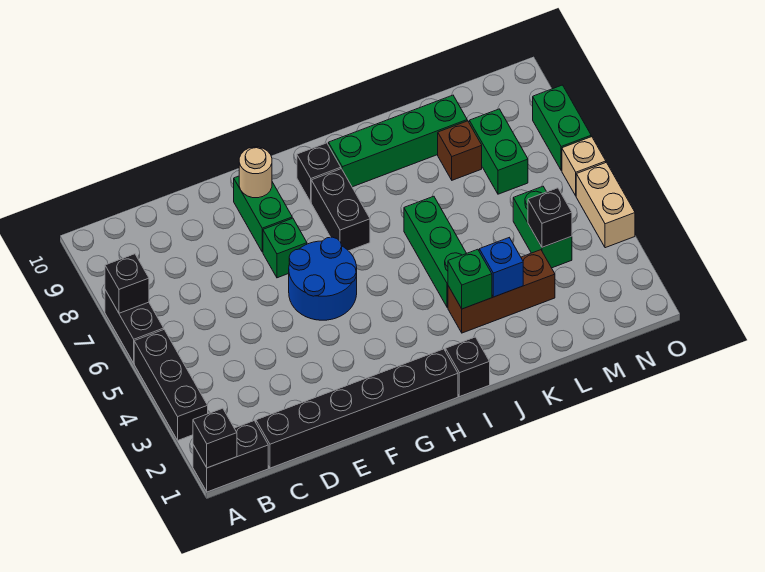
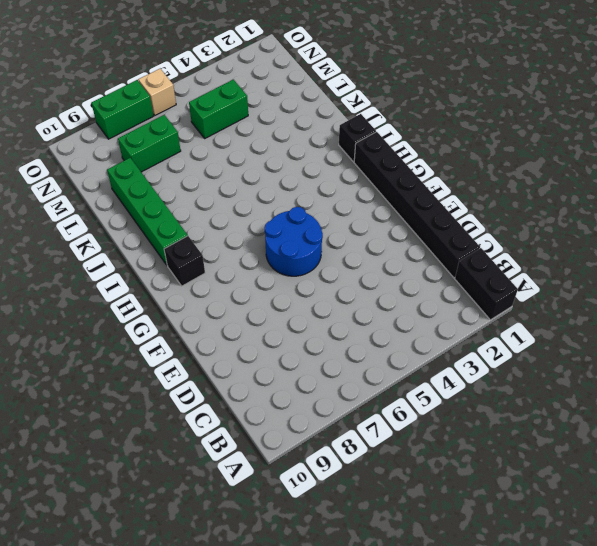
none -> black 1x3 brick [134,330,208,440]
none -> black 1x2 brick [105,290,164,363]
none -> green 1x1 brick [263,218,307,278]

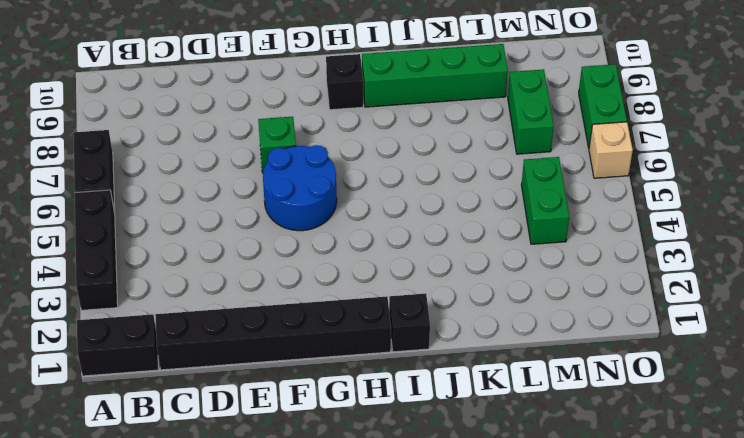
none -> green 1x2 brick [234,176,292,252]
none -> black 1x2 brick [311,169,370,251]
none -> brown 1x3 brick [448,250,555,333]

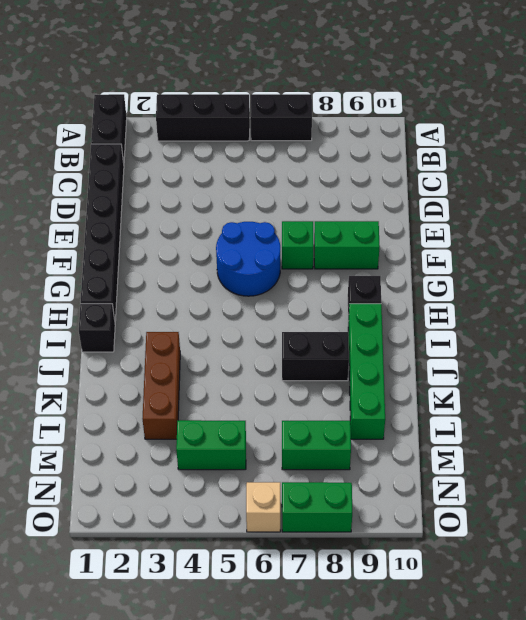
black 1x2 brick [282,332,349,381] -> black 1x2 brick moved to [311,169,370,251]
none -> green 1x3 brick [404,196,466,307]
none -> brown 1x1 brick [438,121,482,180]
none -> tan 1x2 brick [576,162,635,248]

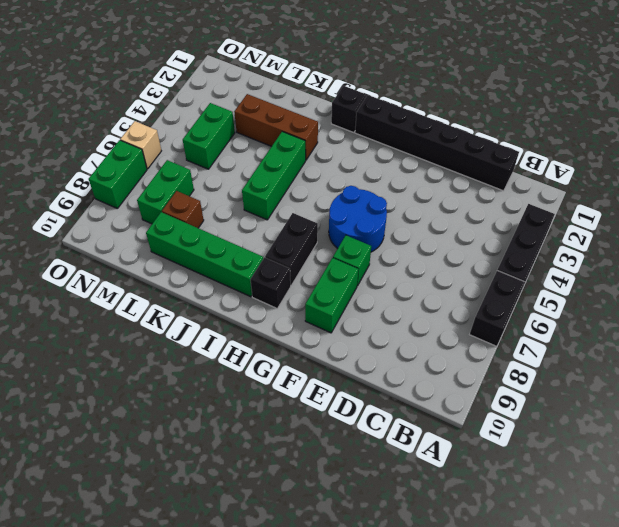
none -> black 1x2 brick [193,421,268,492]
none -> tan 1x2 brick [576,162,635,248]
none -> black 1x1 brick [193,408,237,468]

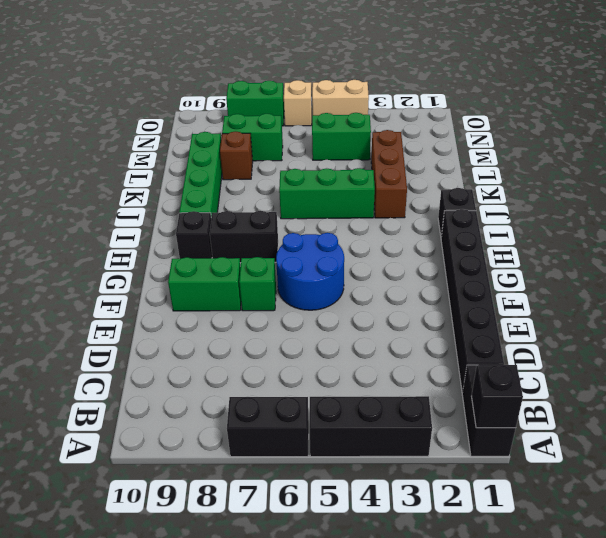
none -> black 1x1 brick [105,254,149,313]
none -> tan 1x1 round brick [239,147,272,198]
none -> green 1x1 brick [448,249,492,309]

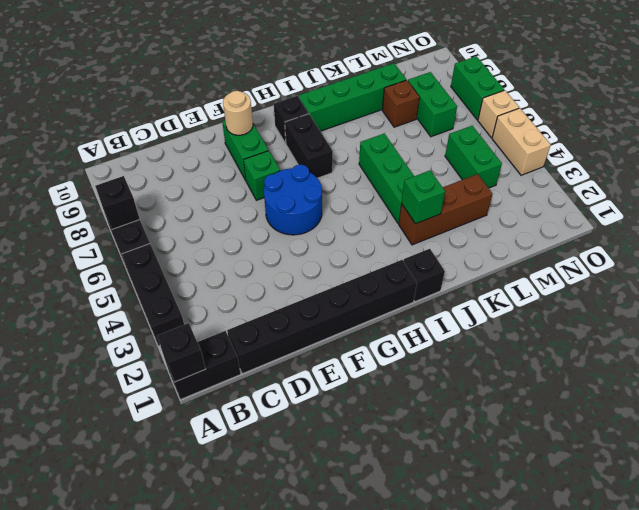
none -> blue 1x1 brick [479,238,523,297]
none -> black 1x1 brick [528,188,572,247]

